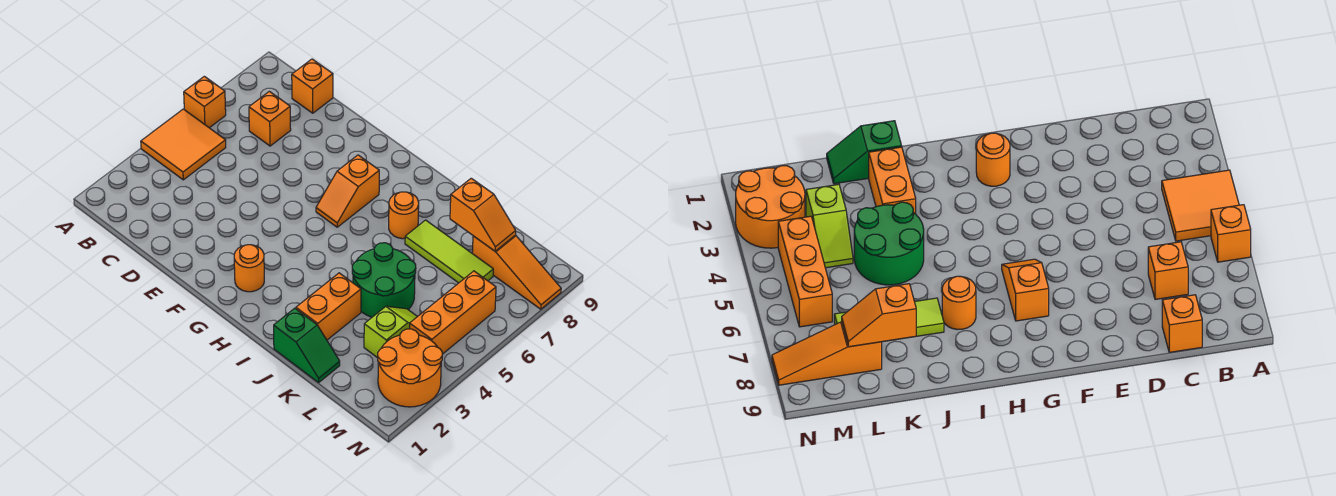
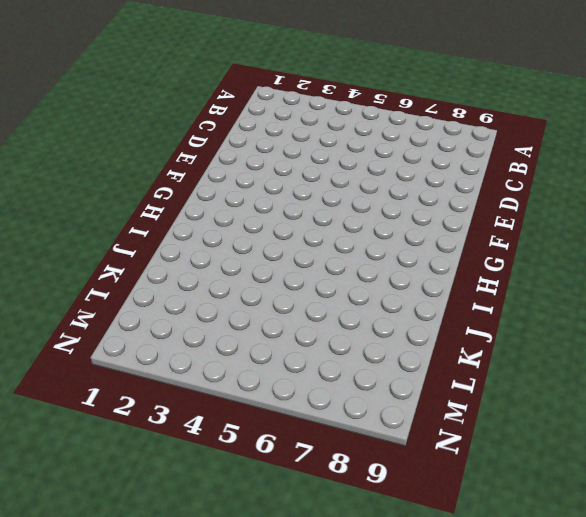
none -> orange 2x2 tile [141,109,226,180]
none -> orange 1x1 brick [184,76,226,128]
none -> orange 1x1 brick [249,91,291,146]

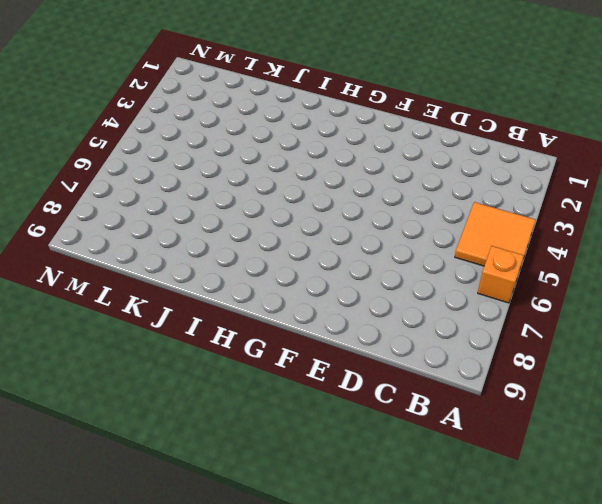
none -> orange 1x1 brick [249,91,291,146]
none -> orange 1x1 brick [292,59,333,113]
none -> orange 1x1 round brick [234,245,264,292]

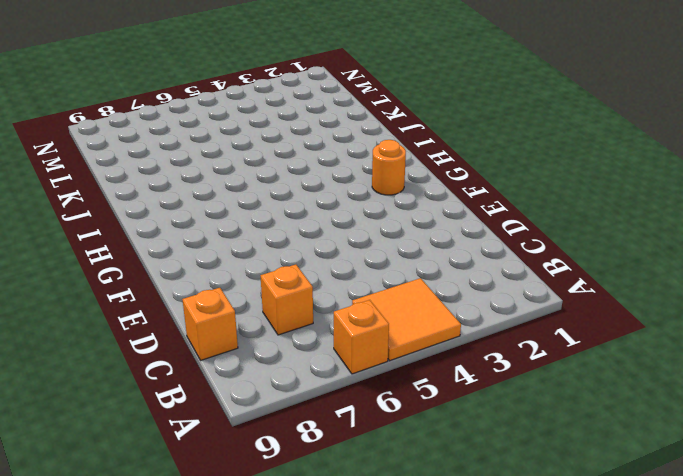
none -> orange 1x2 slope [316,155,379,227]
none -> orange 1x1 round brick [389,192,419,239]
none -> green 1x2 slope [274,308,340,382]

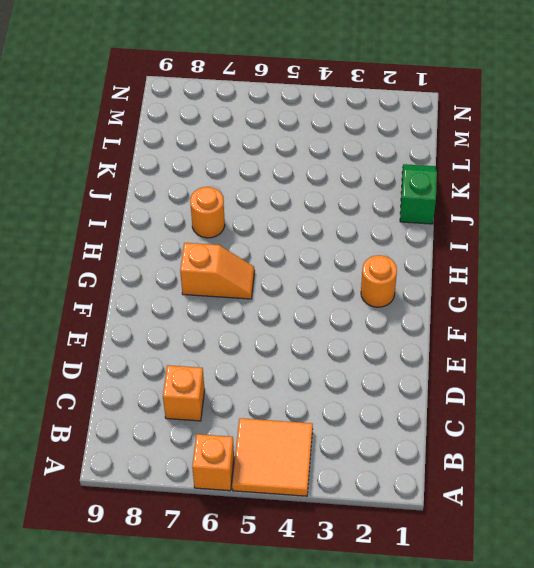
none -> orange 1x1 brick [292,59,333,113]
none -> orange 1x2 brick [296,273,361,340]
none -> green 2x2 round brick [352,243,416,317]

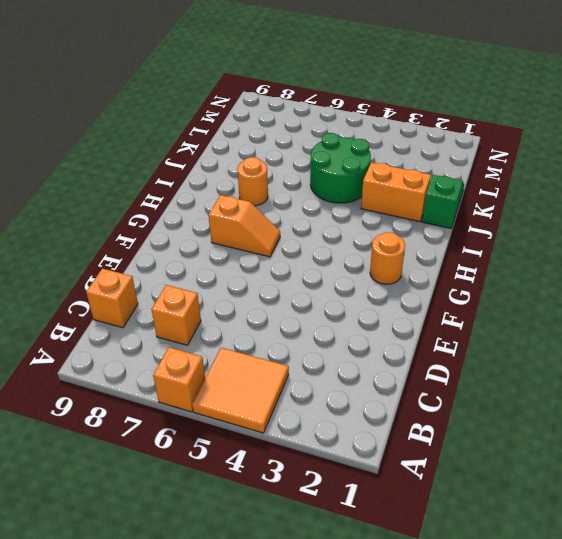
none -> lime 1x3 tile [405,220,493,283]
none -> lime 1x2 slope [364,306,417,358]
none -> orange 1x3 slope [472,235,561,309]

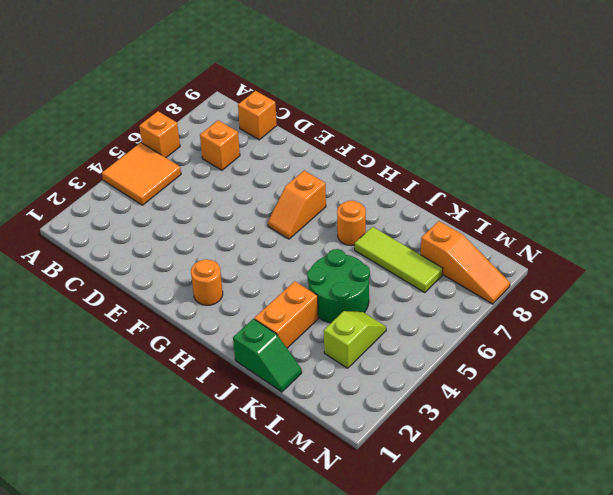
none -> orange 2x2 round brick [378,329,442,407]
none -> orange 1x3 brick [410,271,496,354]
none -> orange 1x2 slope [450,178,516,251]

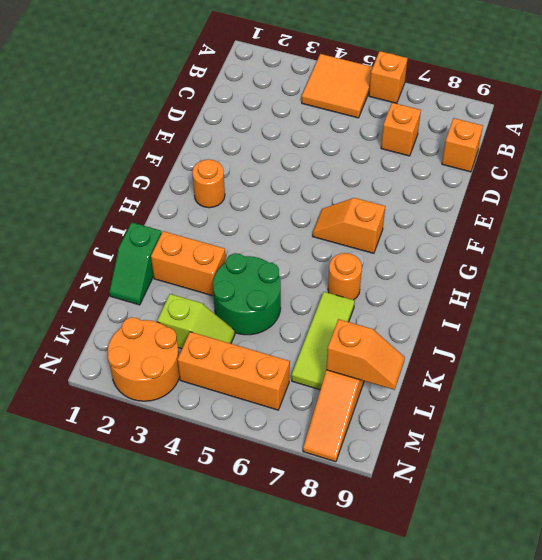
orange 1x2 slope [326,319,405,390] -> orange 1x2 slope turned to [450,178,516,251]

